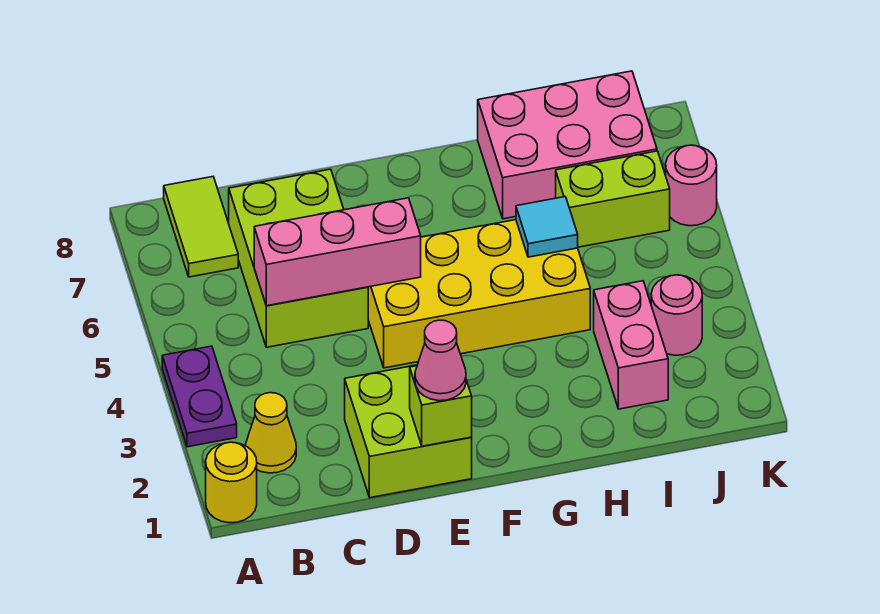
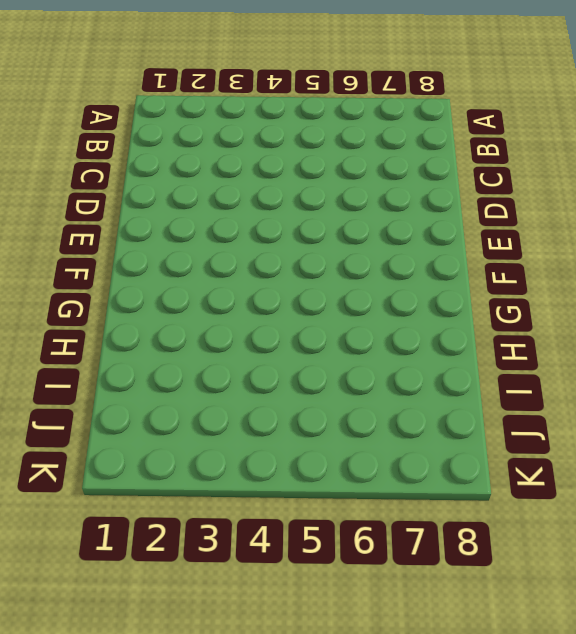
none -> yellow 1x1 round brick [206,442,257,523]
none -> purple 1x2 plate [162,346,237,447]
none -> yellow 1x1 cone [245,393,296,473]

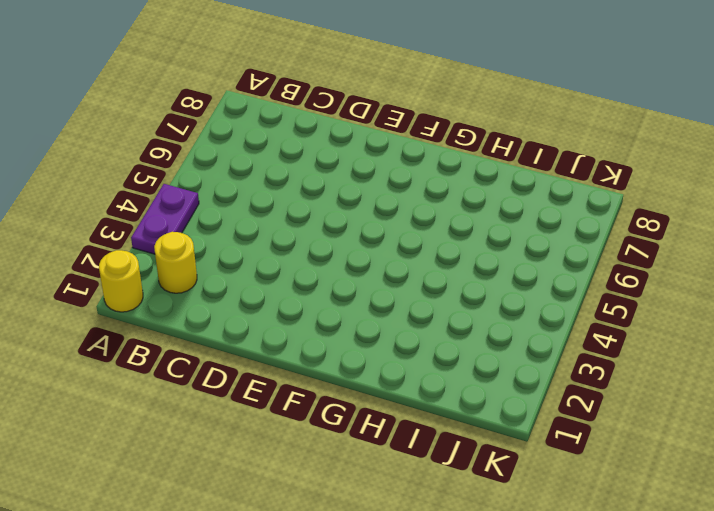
yellow 1x1 round brick [154,232,197,293] -> yellow 1x1 cone [245,393,296,473]
none -> lime 1x2 tile [164,177,238,277]
none -> lime 2x3 brick [229,169,368,347]
none -> lime 2x2 brick [345,365,472,498]

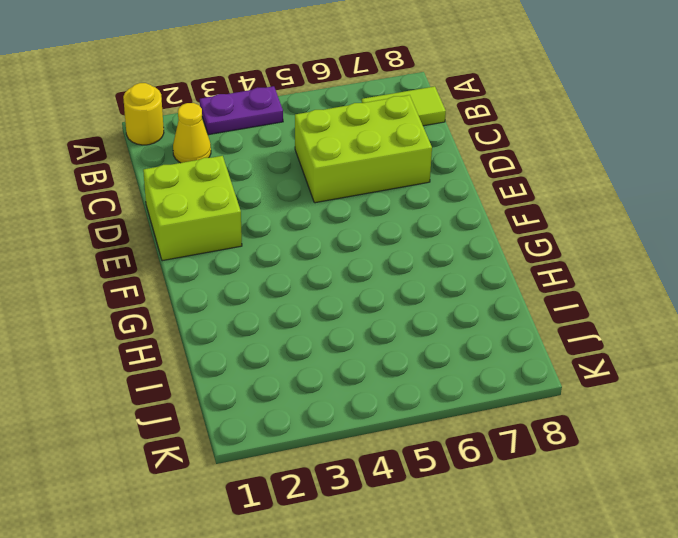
none -> yellow 2x4 brick [368,220,590,368]
none -> pink 2x3 brick [478,71,657,219]
none -> pink 1x2 brick [594,281,668,409]

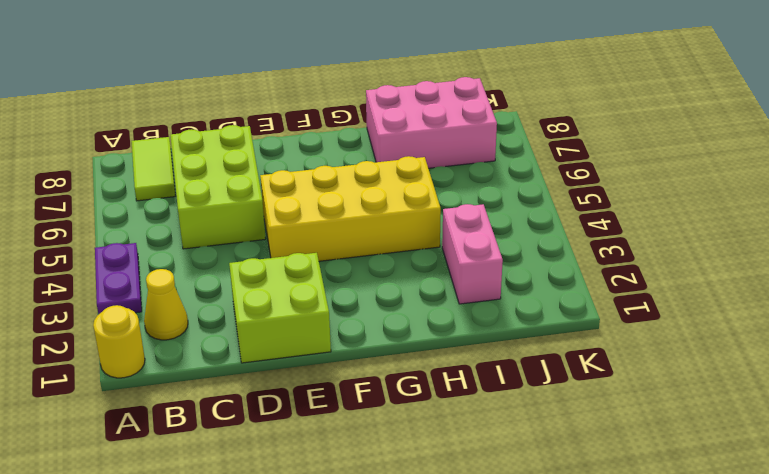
none -> lime 1x2 brick [556,151,670,247]
none -> pink 1x1 round brick [651,275,702,355]
none -> pink 1x1 round brick [666,145,717,226]

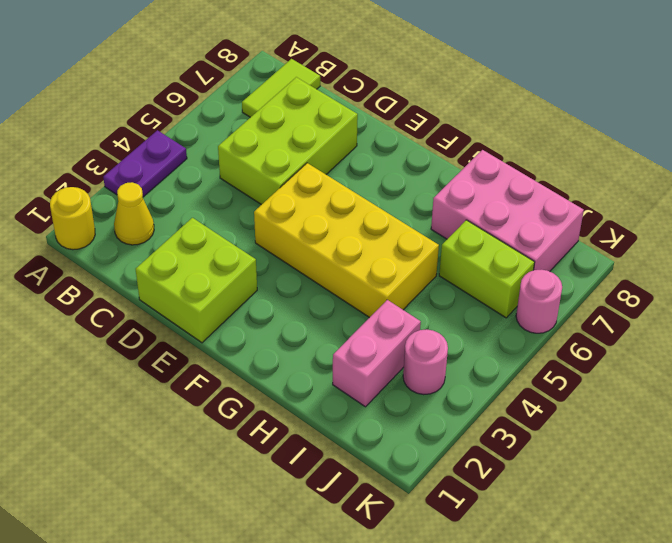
none -> pink 1x3 brick [254,198,421,306]
none -> lime 1x1 brick [410,366,472,446]
none -> cyan 1x1 tile [516,197,578,257]

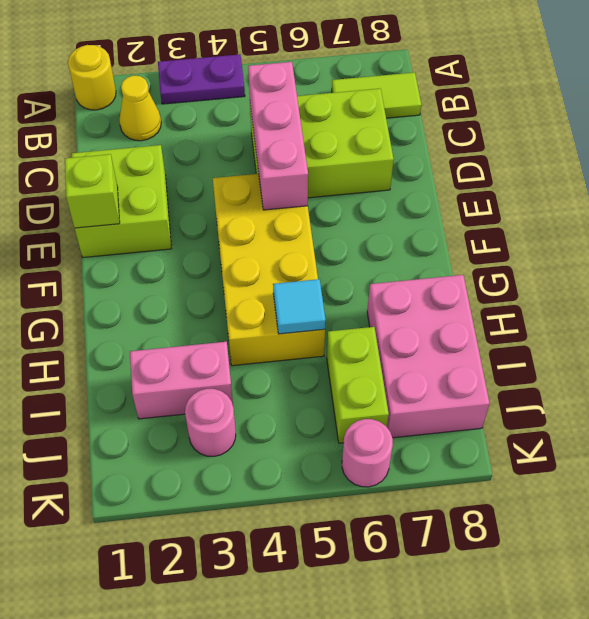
none -> pink 1x1 cone [415,320,466,401]

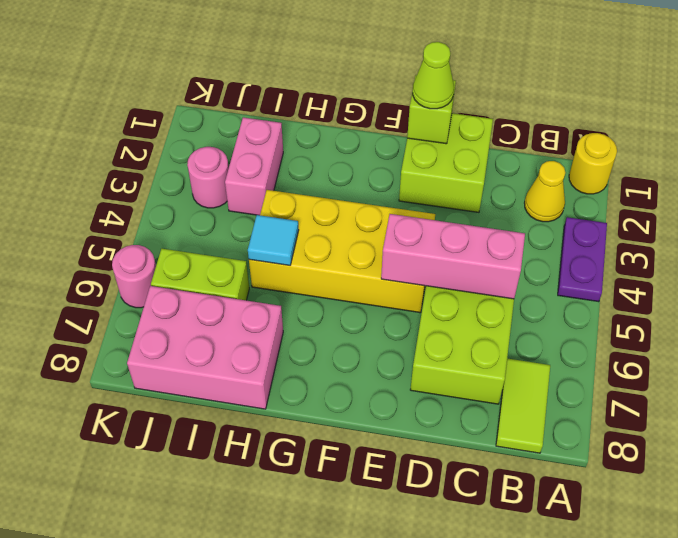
lime 1x1 cone [413,42,454,109] -> pink 1x1 cone [415,320,466,401]

